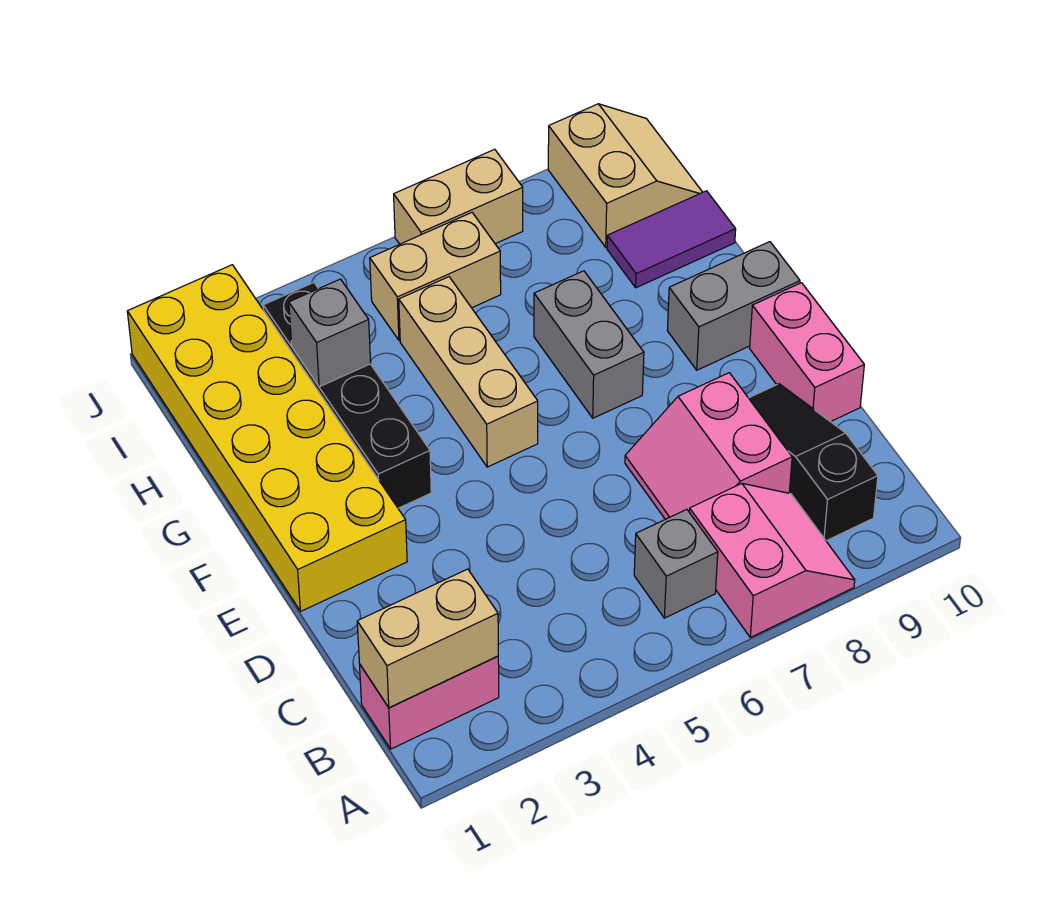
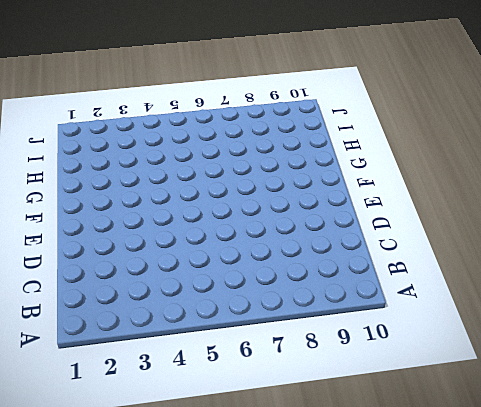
none -> pink 2x2 slope [689,483,855,637]
none -> pink 1x2 brick [360,656,499,749]
none -> grey 1x1 brick [634,509,718,618]

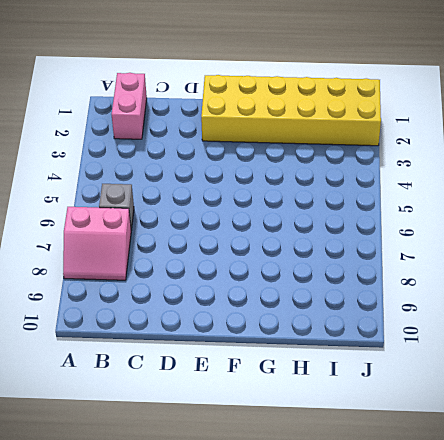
none -> black 1x3 slope [749,384,878,541]
none -> pink 2x2 slope [625,373,792,519]
none -> pink 1x2 brick [750,283,864,422]

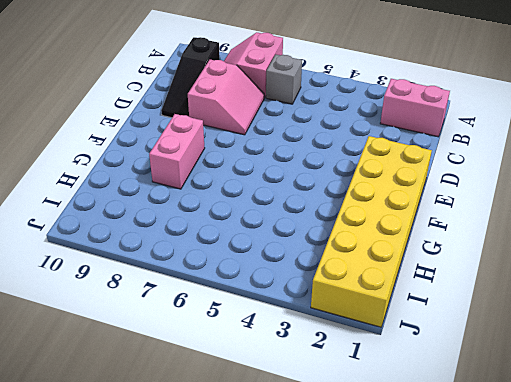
pink 1x2 brick [149,114,205,189] -> pink 1x2 brick moved to [750,283,864,422]
none -> black 1x4 brick [263,283,431,508]
none -> tan 1x3 brick [399,277,538,467]
none -> grey 1x2 brick [534,271,644,418]

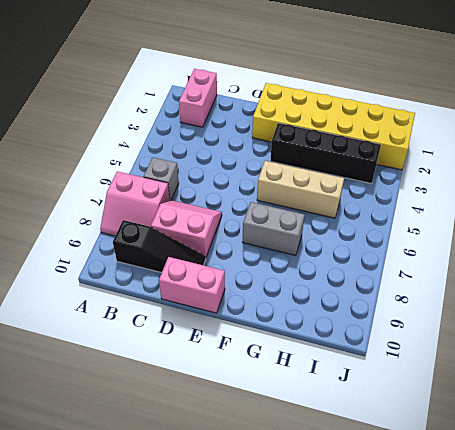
none -> grey 1x2 brick [667,242,800,370]
none -> purple 1x2 tile [607,191,736,288]
none -> tan 1x2 brick [370,213,501,340]

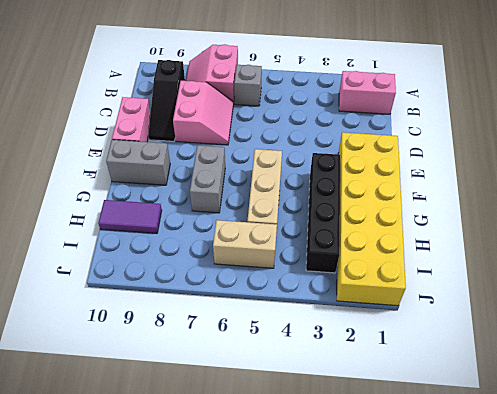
none -> tan 2x2 slope [548,104,703,247]
none -> tan 1x2 brick [394,149,523,244]
none -> tan 1x2 brick [357,569,498,708]

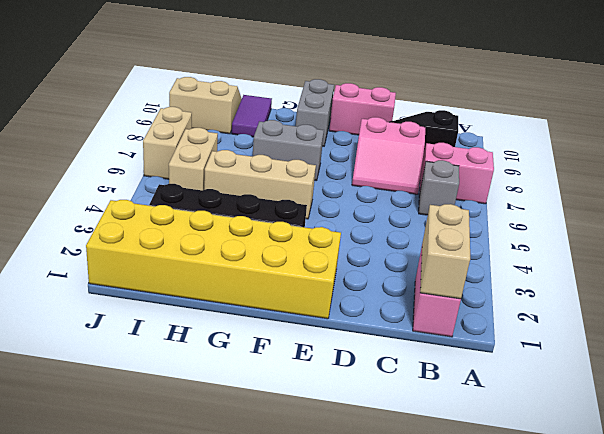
none -> grey 1x1 brick [289,279,371,387]

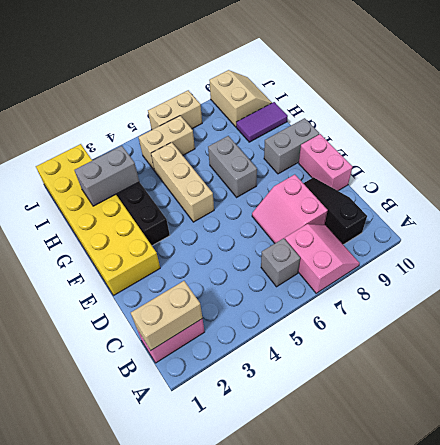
grey 1x2 brick [74,146,139,206] -> grey 1x1 brick [289,279,371,387]

